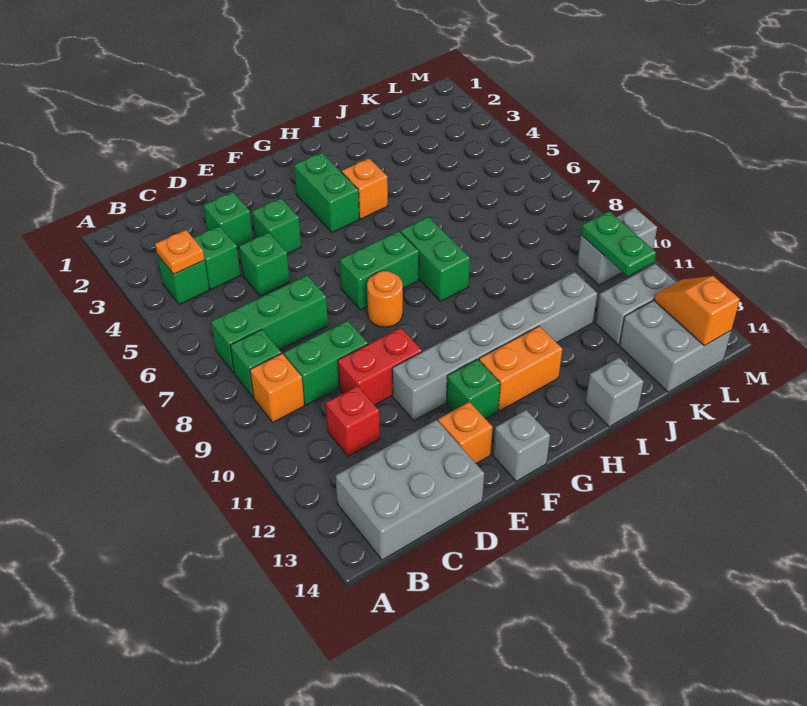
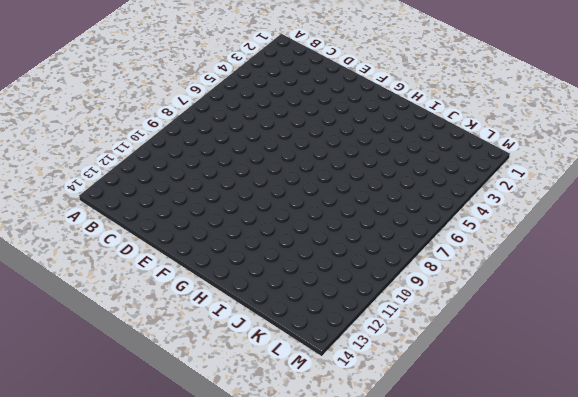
none -> green 1x1 brick [157,254,209,305]
none -> green 1x3 brick [211,275,328,373]
none -> green 1x1 brick [230,330,281,397]

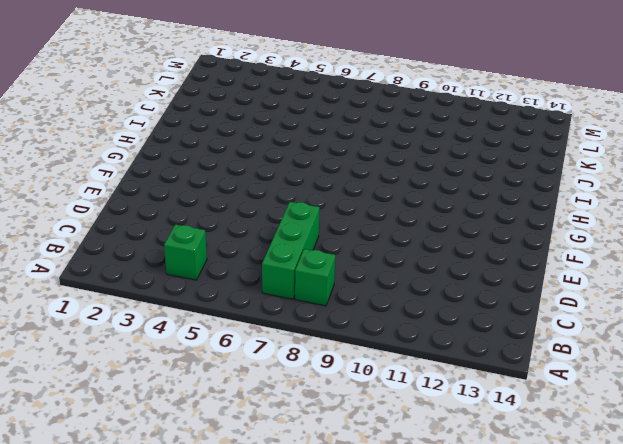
none -> orange 1x1 brick [250,353,304,422]
none -> grey 2x3 brick [335,420,484,560]
none -> green 1x1 brick [193,226,241,290]

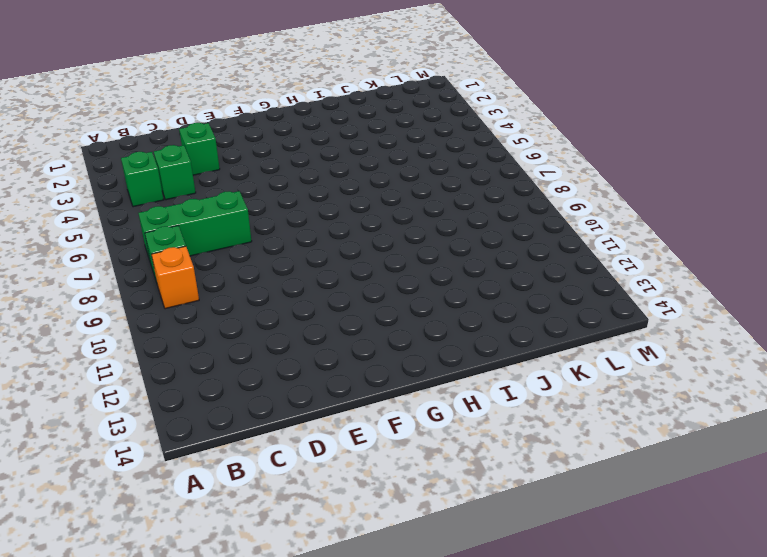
none -> grey 2x3 brick [335,420,484,560]
none -> green 1x2 brick [284,320,368,405]
none -> red 1x1 brick [326,386,380,456]

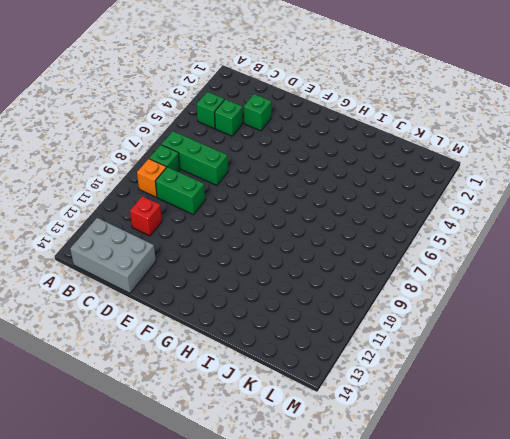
none -> green 1x1 brick [239,232,289,296]
none -> red 1x2 brick [338,328,422,405]
none -> green 1x1 brick [252,198,301,254]

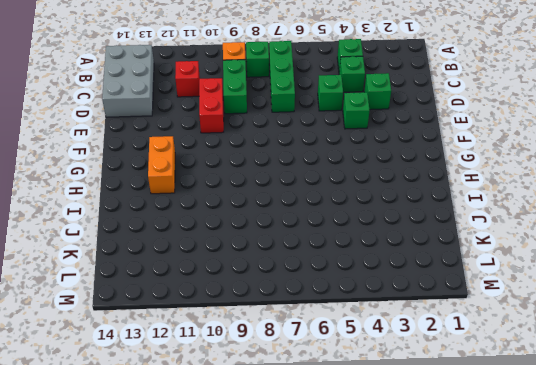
none -> grey 1x6 brick [392,272,597,420]
none -> orange 1x1 brick [438,402,493,464]
none -> green 1x2 brick [340,231,419,310]

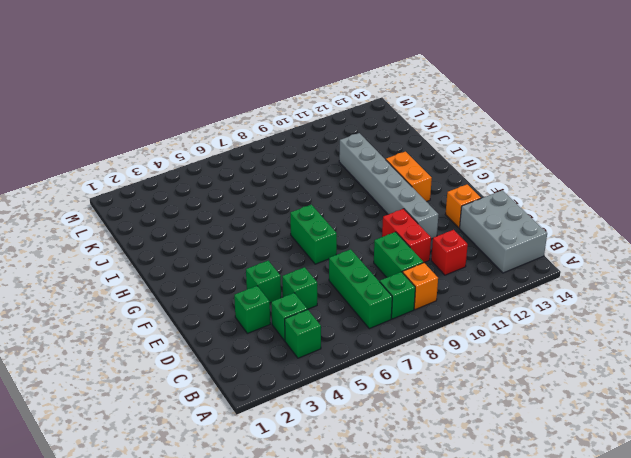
none -> orange 1x1 round brick [367,271,403,327]
none -> green 1x1 brick [446,359,500,419]
none -> grey 1x1 brick [493,410,550,481]

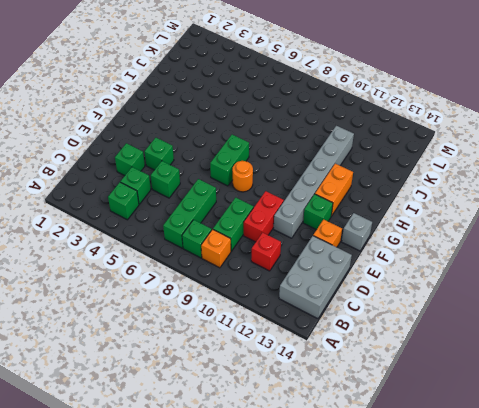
none -> green 1x2 brick [294,152,359,233]
none -> orange 1x1 brick [342,158,388,219]
none -> green 1x2 brick [400,217,470,301]

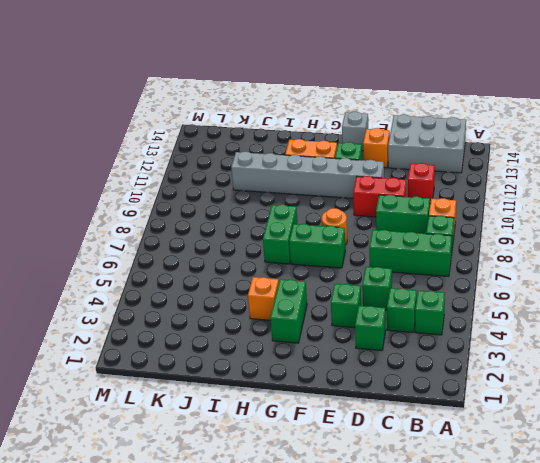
none -> grey 1x1 brick [585,358,644,427]
none -> grey 1x2 brick [595,264,676,345]
none -> grey 2x2 brick [619,300,731,392]

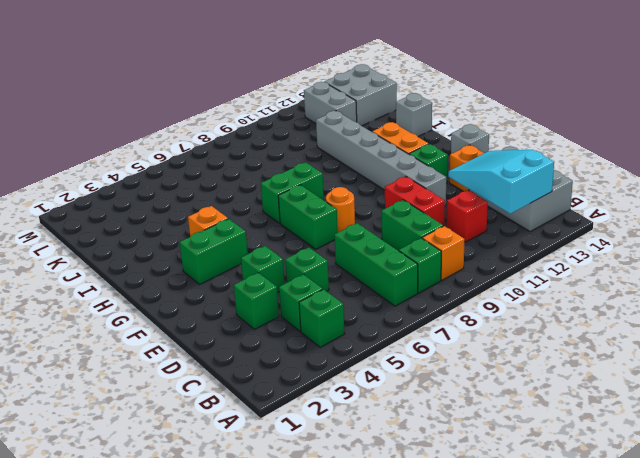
cyan 2x3 slope [448,150,554,214] -> none
none -> grey 1x2 brick [577,208,657,285]
none -> orange 1x1 plate [155,230,205,274]
none -> green 1x2 plate [581,211,656,276]

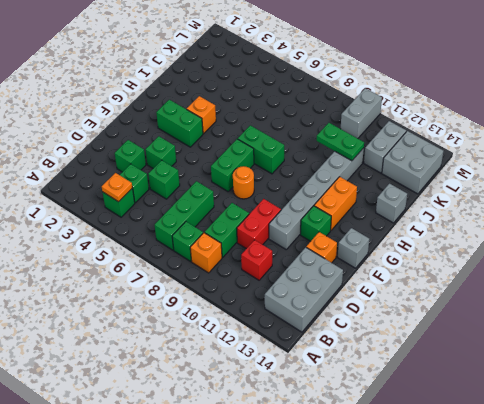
green 1x2 plate [317,123,364,161] -> green 1x2 plate moved to [581,211,656,276]
none -> orange 1x2 slope [654,276,740,346]

